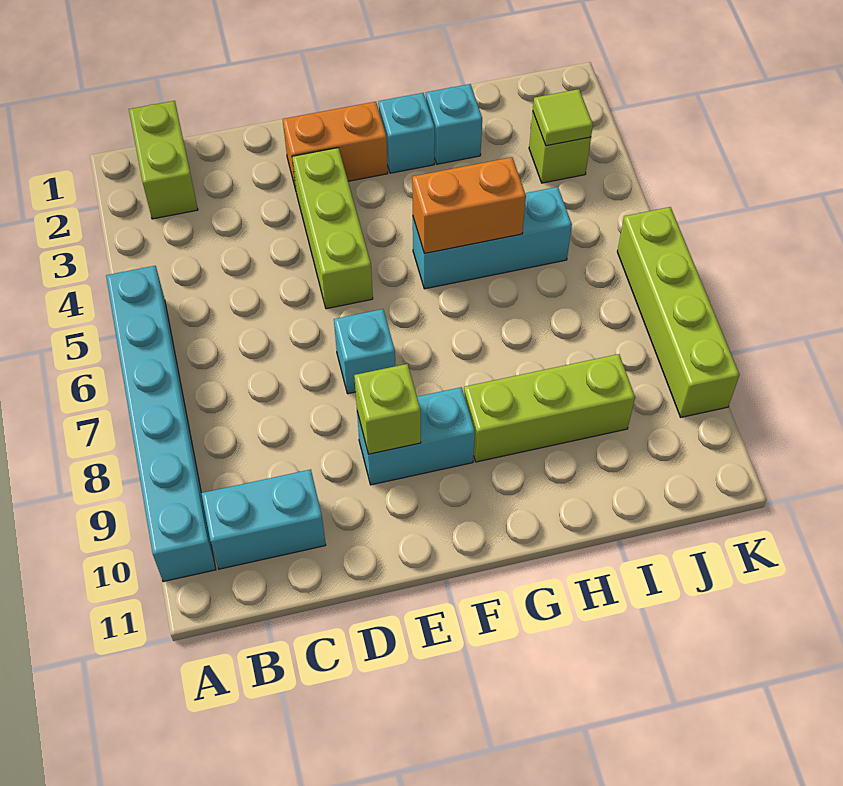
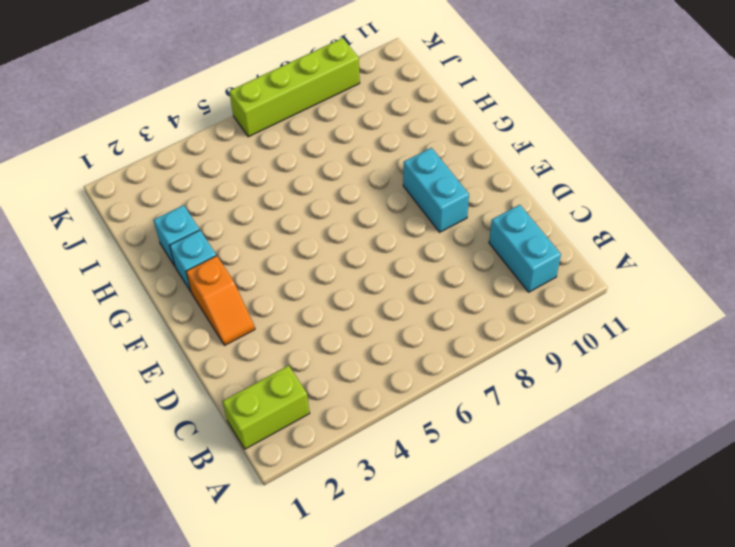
orange 1x2 slope [186,256,255,345] -> orange 1x2 brick [283,102,388,190]
none -> cyan 1x6 brick [106,266,216,582]
none -> lime 1x3 brick [292,148,373,309]
none -> cyan 1x1 brick [334,309,395,394]

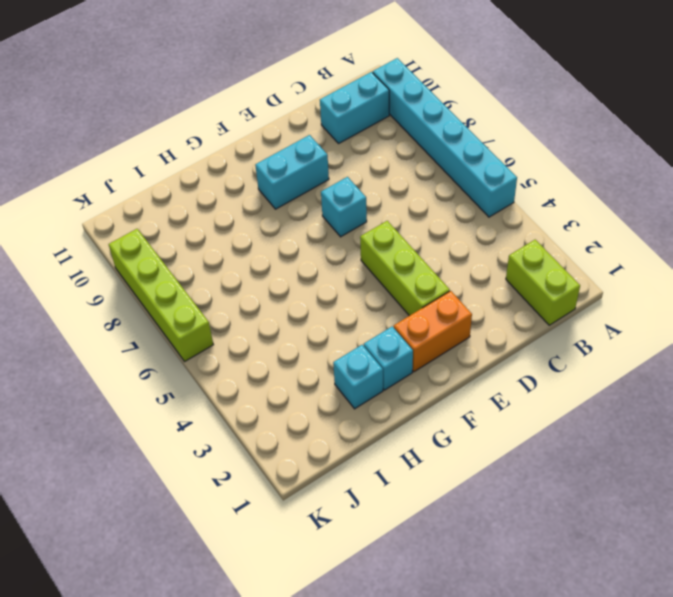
none -> cyan 1x3 brick [413,187,572,289]
none -> lime 1x3 brick [464,354,635,462]
none -> lime 1x1 brick [529,113,591,183]

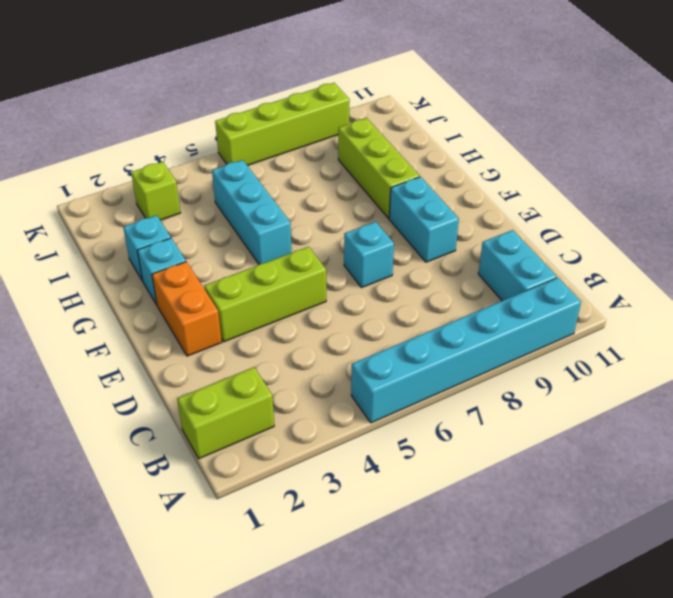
none -> lime 1x1 brick [354,364,421,454]
none -> orange 1x2 brick [412,157,526,253]
none -> lime 1x1 tile [533,89,593,146]

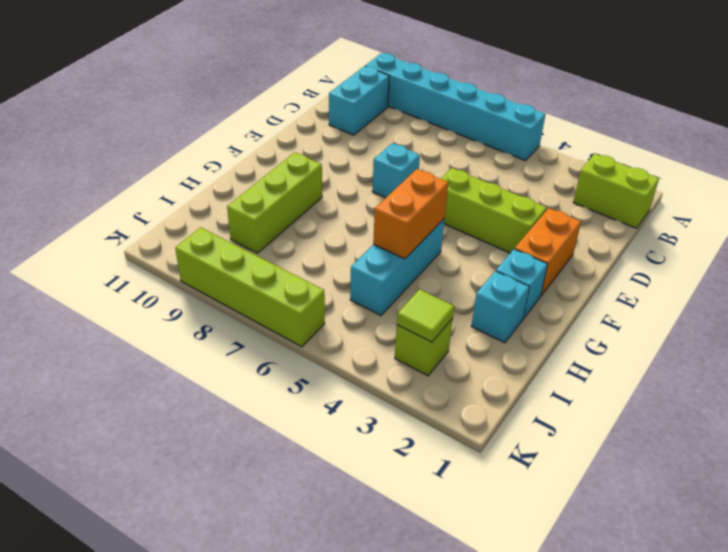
none -> cyan 1x2 brick [357,387,475,485]
none -> lime 1x1 brick [354,364,421,454]

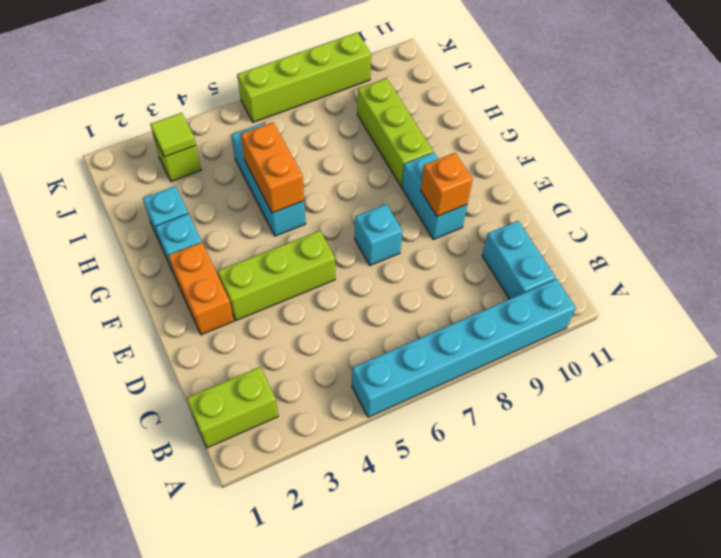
orange 1x1 brick [421,153,473,216] -> lime 1x1 brick [354,364,421,454]

